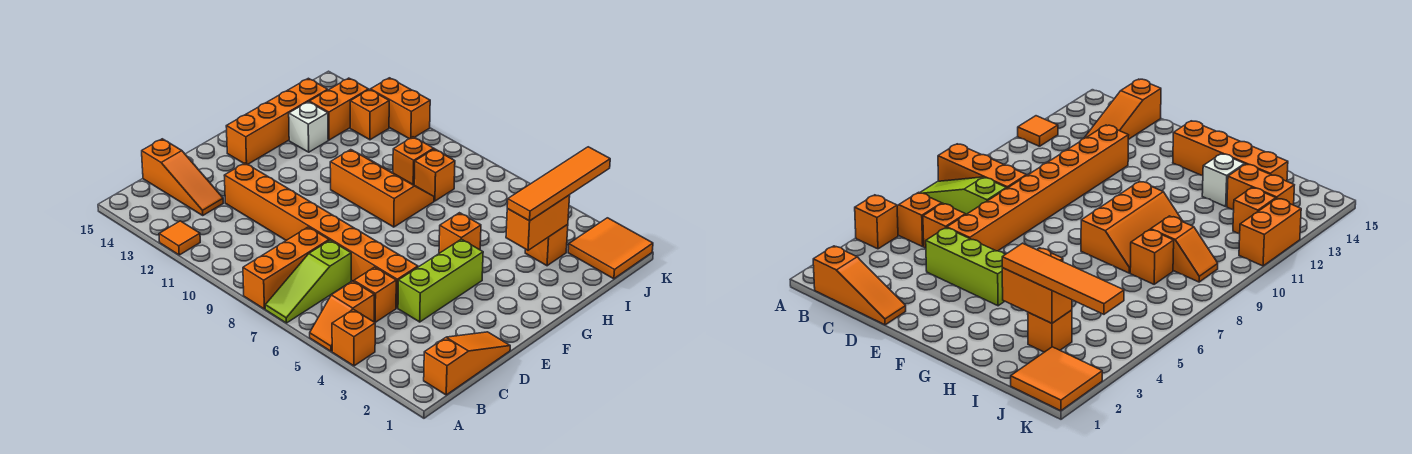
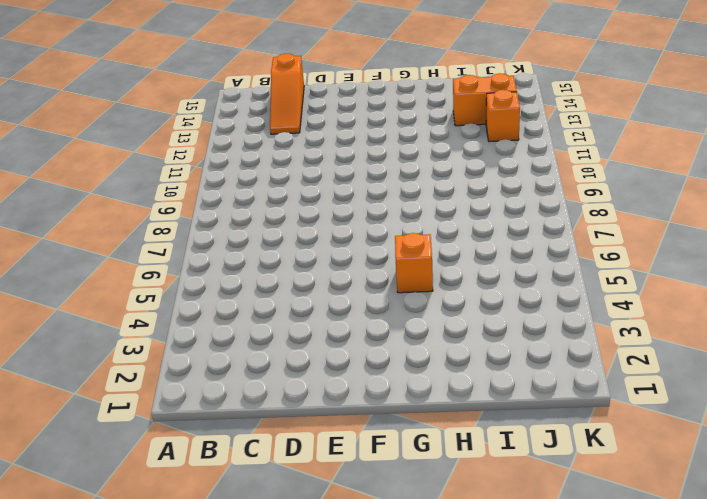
none -> orange 1x1 brick [332,309,375,366]
none -> orange 1x2 slope [310,281,374,351]
none -> lime 1x3 slope [265,240,351,323]

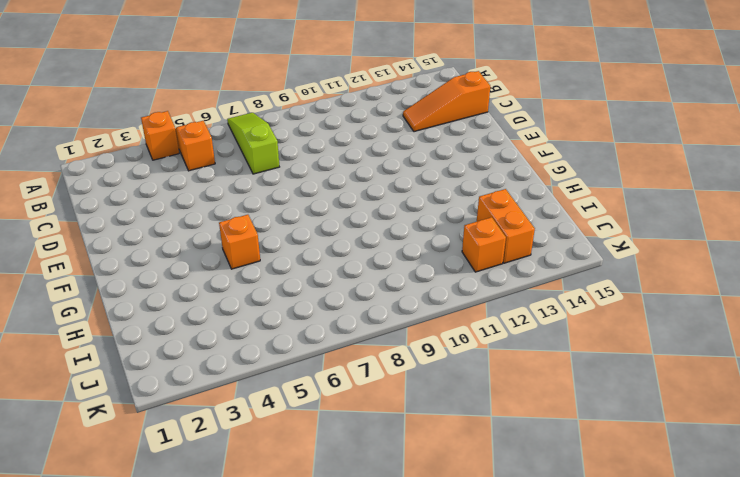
none -> orange 1x3 brick [243,227,329,309]
none -> orange 1x1 tile [159,221,200,255]
none -> orange 1x3 slope [424,332,510,395]

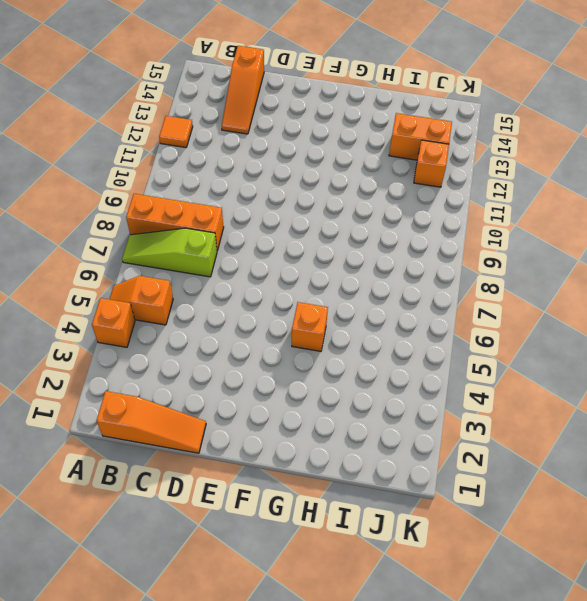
none -> orange 1x1 brick [354,267,396,322]
none -> lime 1x3 brick [398,239,483,322]
none -> orange 1x8 brick [224,163,418,308]

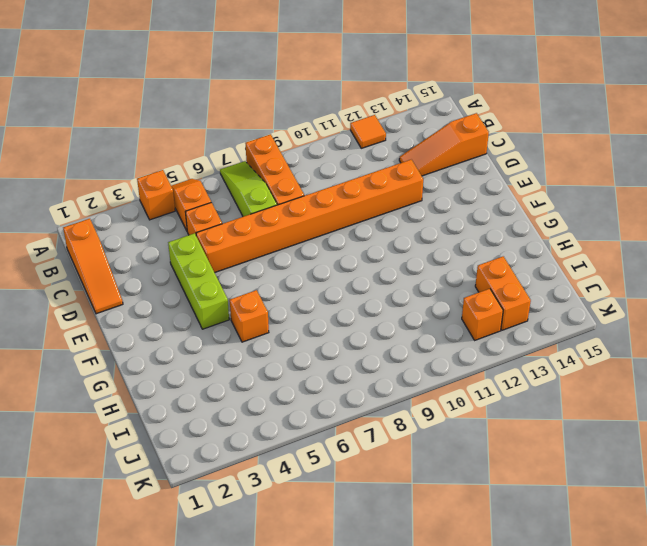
none -> orange 1x4 brick [226,78,328,164]
none -> orange 2x3 slope [330,150,434,227]
none -> white 1x1 brick [289,102,328,152]

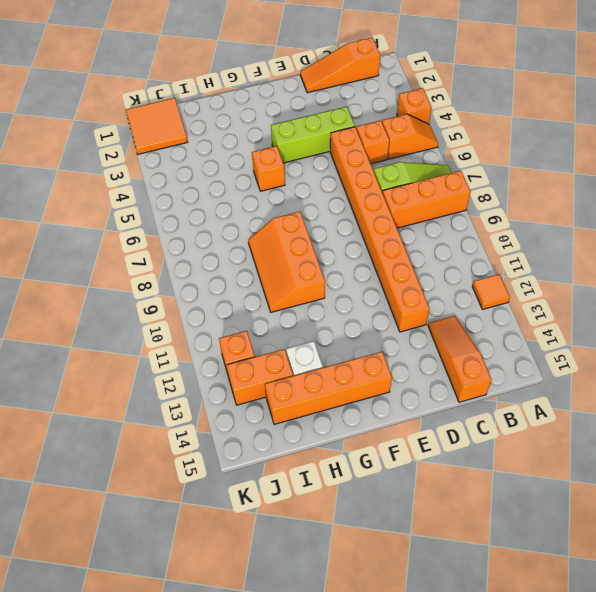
none -> orange 1x1 brick [525,224,568,266]
none -> orange 1x1 brick [414,149,455,201]
none -> orange 1x2 slope [393,137,450,185]

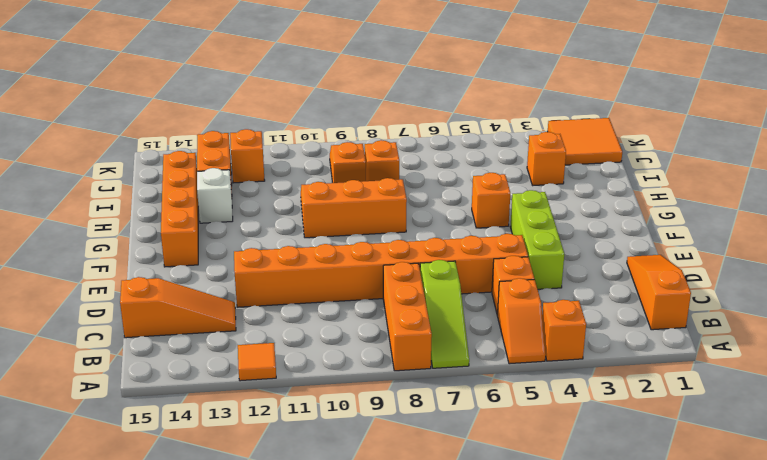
none -> orange 1x2 brick [370,78,430,139]
none -> orange 1x2 brick [506,195,570,250]
none -> orange 1x4 tile [507,147,610,221]

